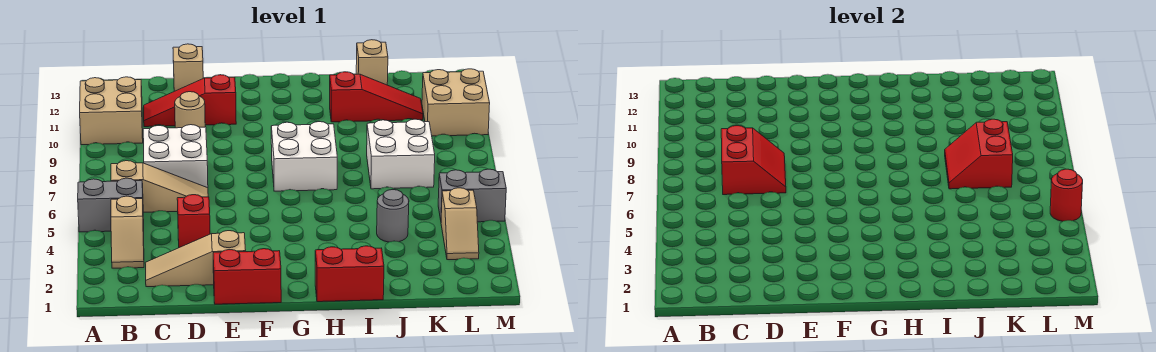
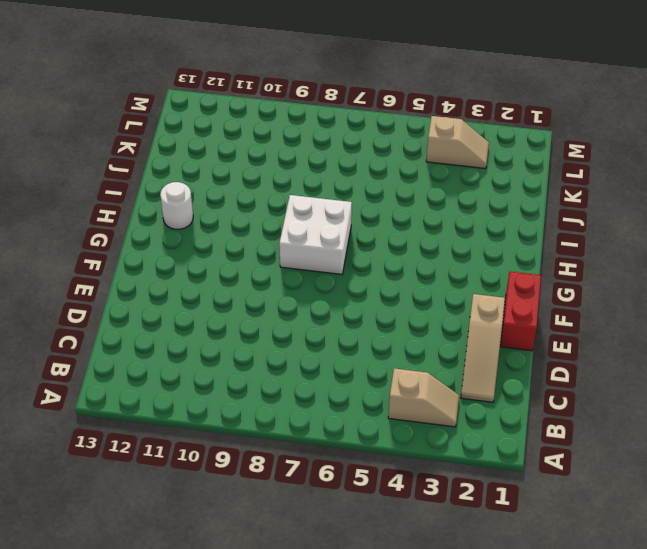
white 1x1 round brick [160,182,193,229] -> none
none -> grey 1x2 brick [78,178,144,232]
none -> tan 2x2 brick [80,77,143,145]
none -> tan 1x3 slope [111,161,208,212]

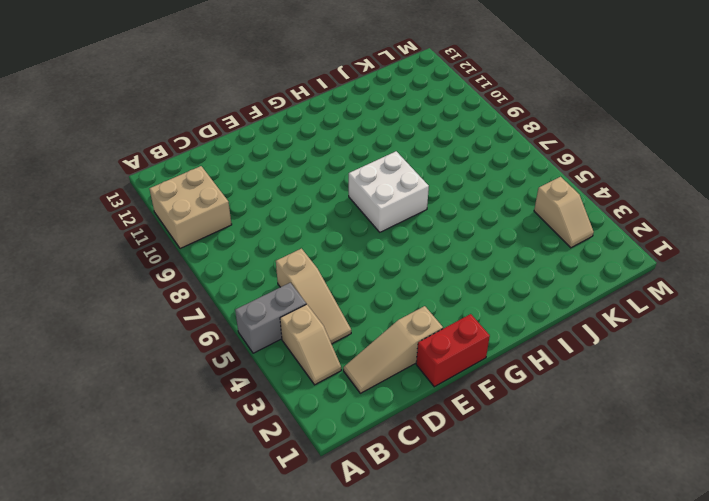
tan 1x3 slope [276,249,351,344] -> tan 1x3 slope turned to [111,161,208,212]
none -> white 2x2 brick [143,125,208,188]
none -> red 1x3 slope [144,75,236,127]
none -> red 1x1 brick [177,195,210,248]

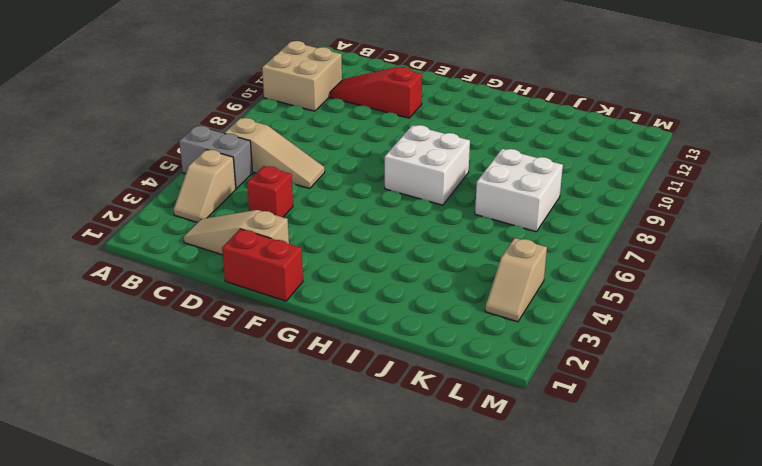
none -> white 2x2 brick [143,125,208,188]
none -> tan 1x1 round brick [175,92,205,128]
none -> tan 1x1 brick [173,44,203,91]

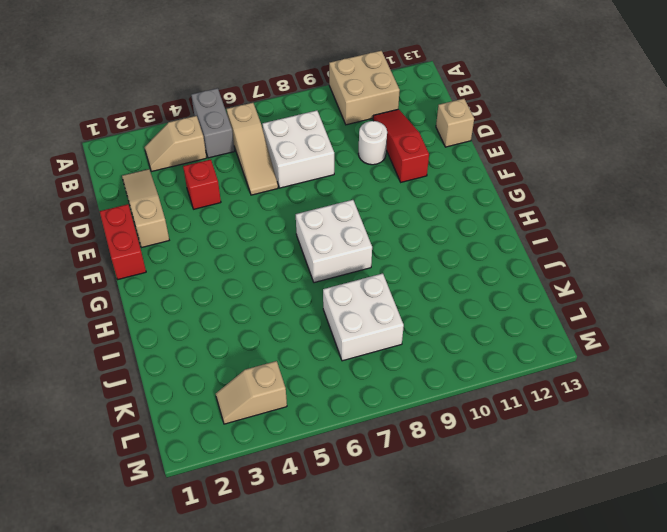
white 1x1 round brick [358,121,387,165] -> tan 1x1 round brick [175,92,205,128]
none -> red 1x2 brick [315,246,384,302]
none -> red 1x3 slope [330,72,423,122]
none -> grey 1x1 round brick [377,190,409,242]

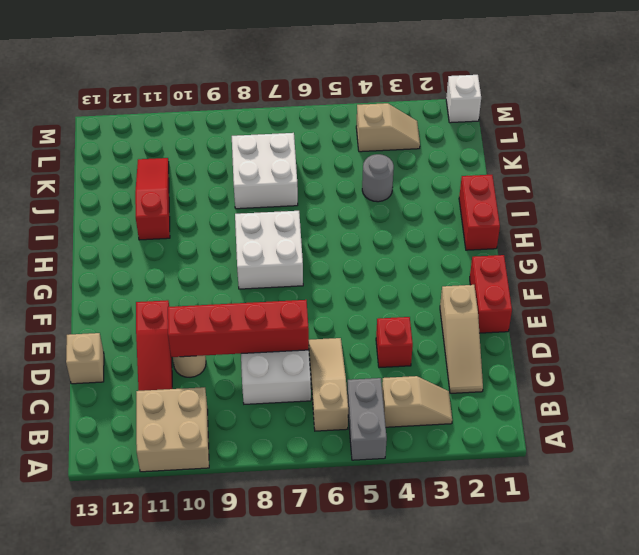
red 1x4 brick [168,300,309,357] -> red 2x2 slope [721,126,786,195]
white 1x1 brick [446,75,481,123] -> none
none -> tan 1x1 brick [356,40,388,85]
none -> grey 1x2 brick [438,169,506,222]
none -> tan 2x2 brick [422,69,490,136]

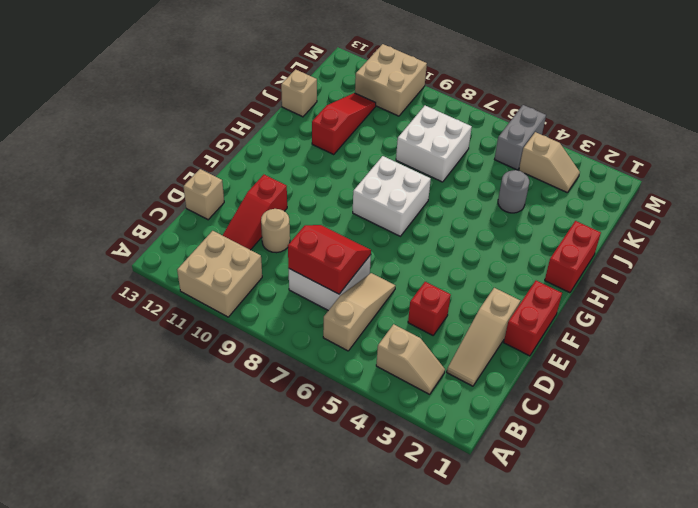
none -> grey 1x2 brick [78,178,144,232]
none -> red 2x2 slope [945,119,1013,189]
none -> red 1x1 round brick [1050,169,1083,221]

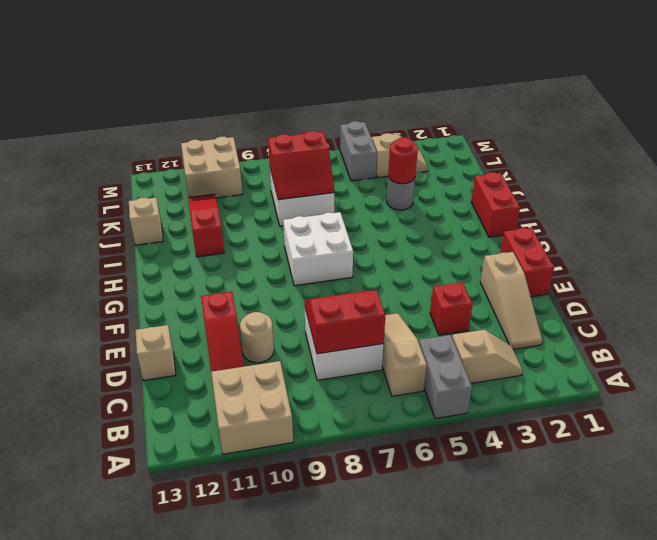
red 1x1 round brick [388,138,418,184] -> red 1x1 round brick moved to [1050,169,1083,221]

